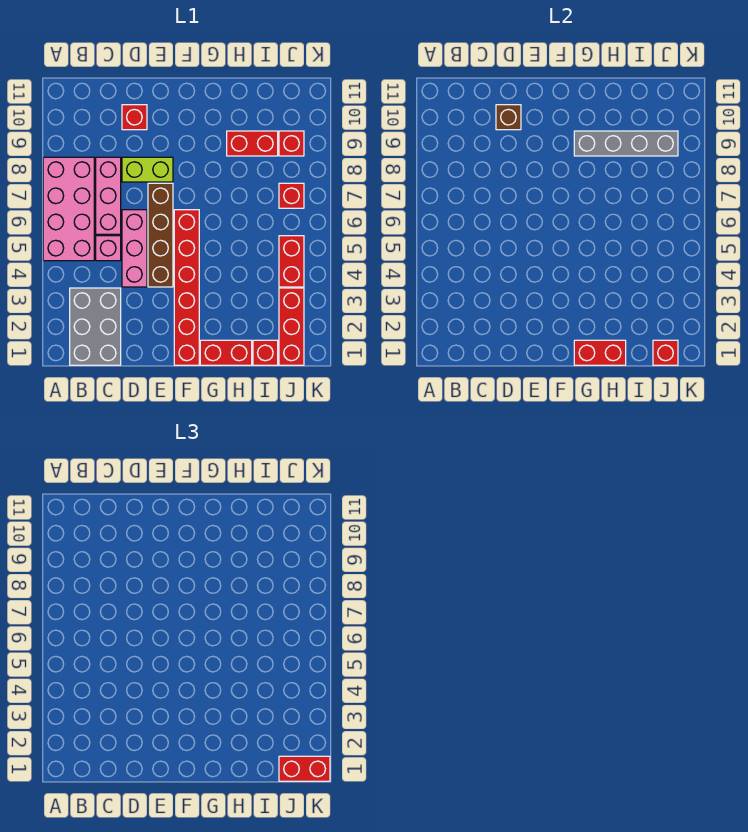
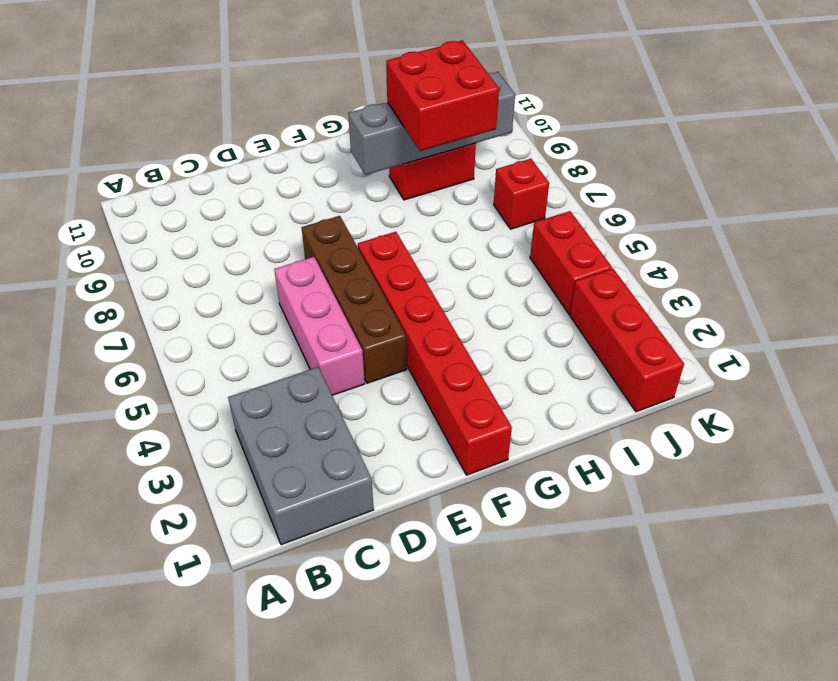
red 2x2 brick [386,40,499,151] -> none
none -> pink 2x4 brick [43,157,94,261]
none -> pink 1x1 brick [96,236,121,261]
none -> pink 1x3 brick [96,157,121,234]

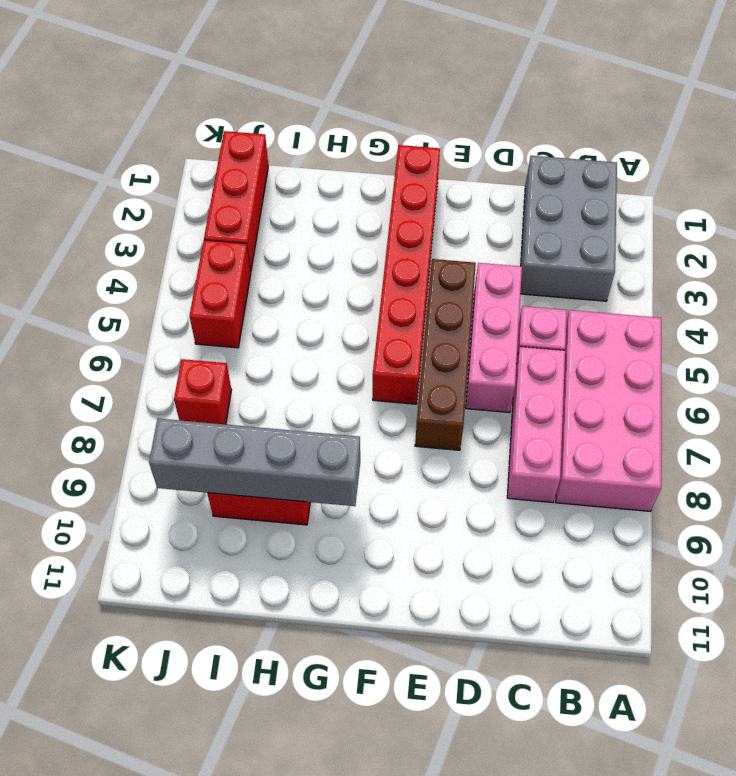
none -> lime 1x2 brick [122,157,173,182]
none -> red 1x1 brick [122,105,147,130]
none -> red 1x2 brick [200,340,252,365]

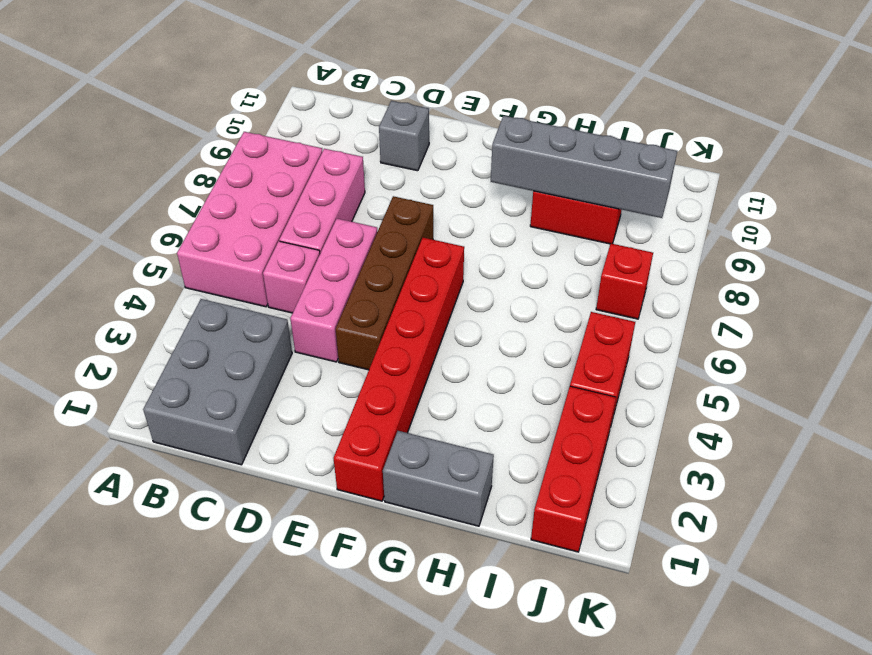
grey 1x1 brick [379,101,429,171] -> red 1x1 brick [122,105,147,130]
grey 1x2 brick [383,431,494,526] -> red 1x2 brick [200,340,252,365]
none -> lime 1x2 brick [122,157,173,182]
none -> red 1x1 brick [253,340,278,365]
none -> red 1x1 brick [279,131,304,156]

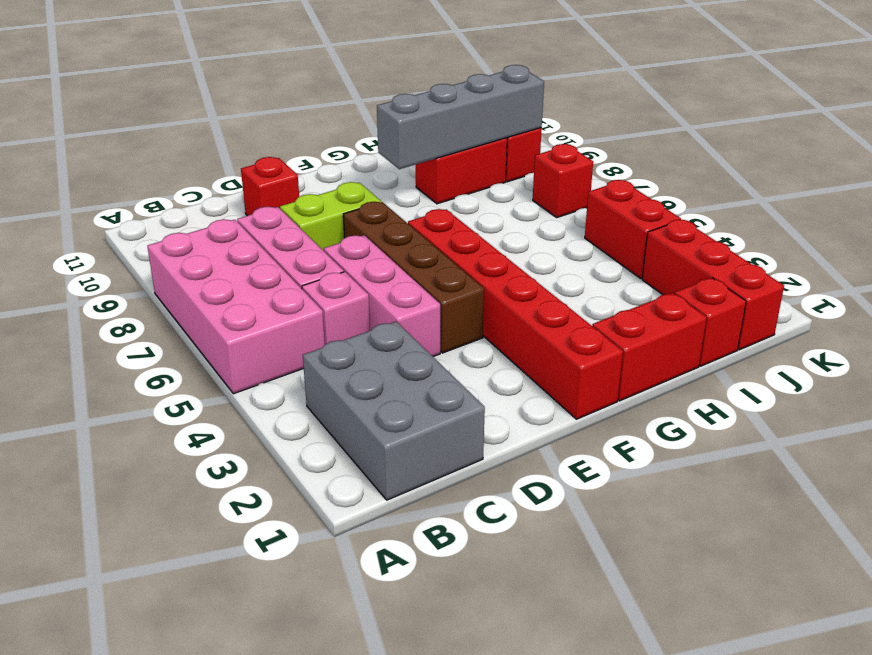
none -> brown 1x1 brick [496,105,521,130]
none -> red 1x2 brick [574,340,626,365]
none -> red 1x1 brick [653,340,678,365]

